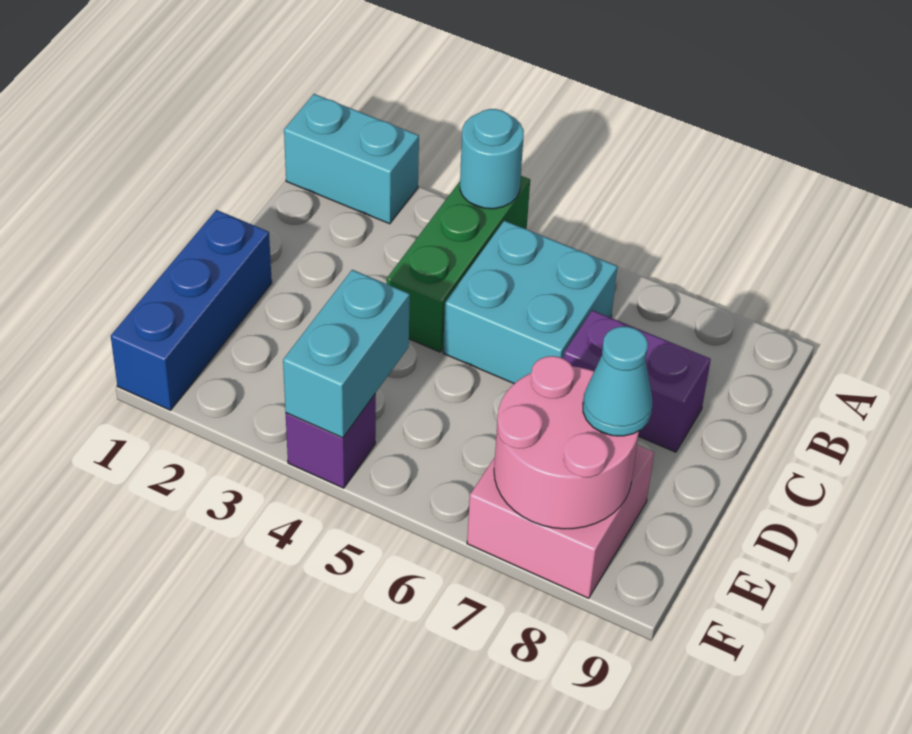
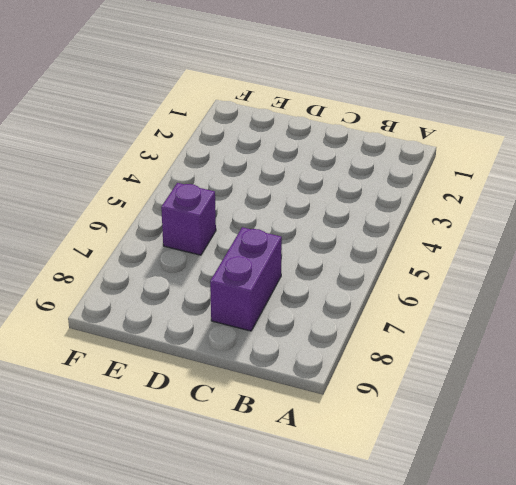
purple 1x1 brick [161,183,216,255] -> purple 1x1 brick moved to [286,394,376,488]
none -> cyan 1x2 brick [284,94,419,224]
none -> green 1x3 brick [387,176,530,352]

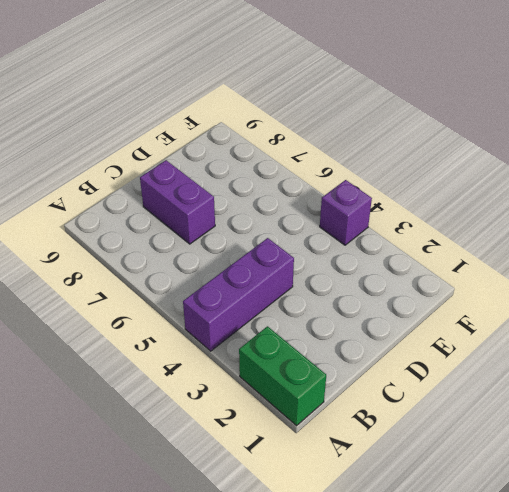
green 1x2 brick [239,326,326,426] -> cyan 1x2 brick [284,94,419,224]
purple 1x3 brick [183,238,294,351] -> green 1x3 brick [387,176,530,352]
none -> cyan 2x2 brick [443,221,618,384]
none -> blue 1x3 brick [111,210,272,410]

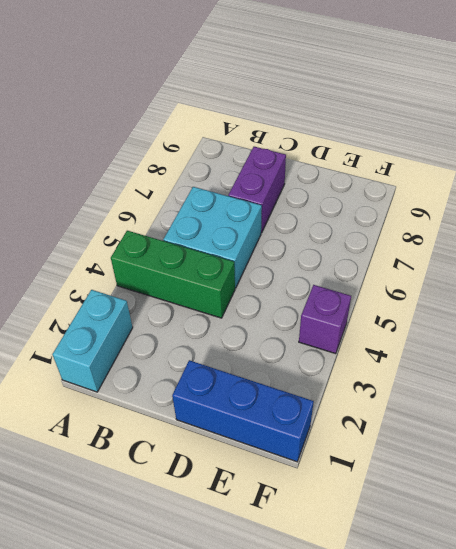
none -> pink 2x2 brick [467,445,654,598]
none -> cyan 1x1 round brick [460,109,524,209]

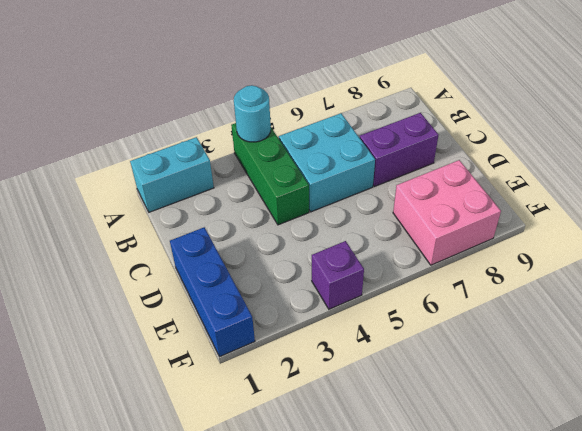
none -> cyan 1x2 brick [283,270,410,438]
none -> pink 2x2 round brick [494,356,639,529]

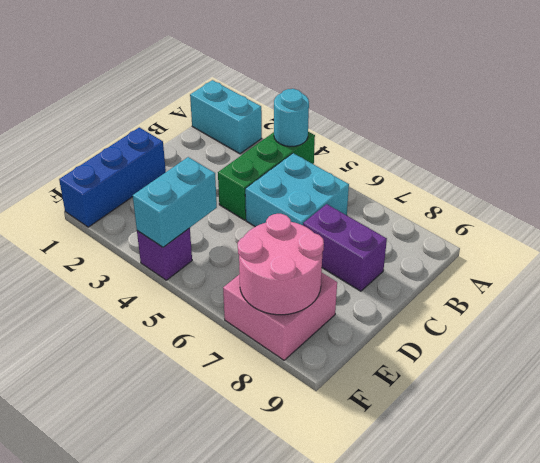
none -> cyan 1x1 cone [583,327,652,436]

